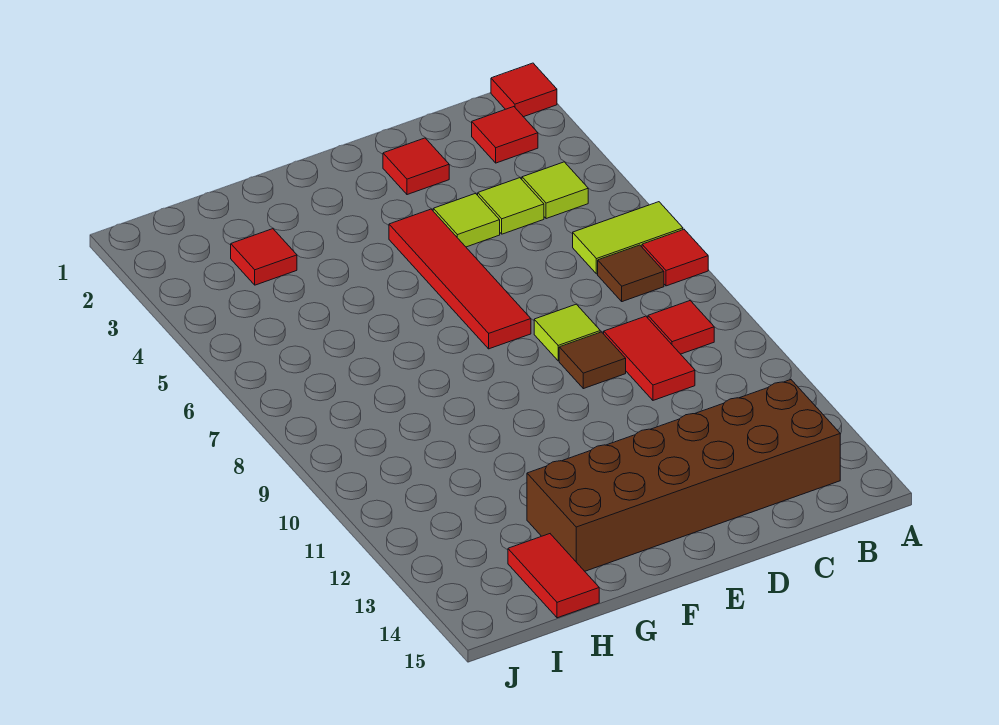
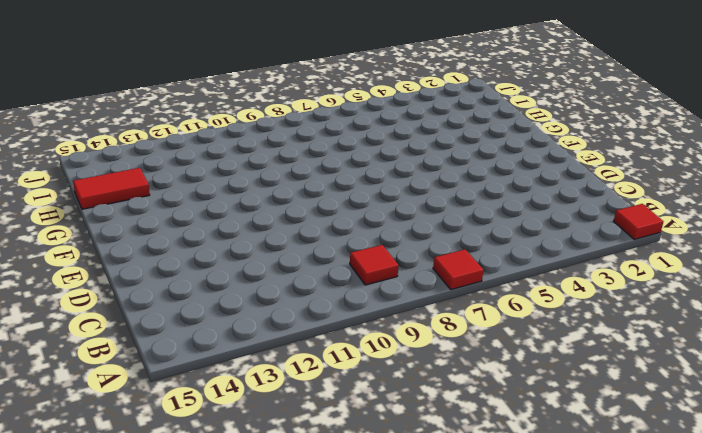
none -> lime 1x2 tile [573,202,683,274]
none -> red 1x1 tile [472,107,538,163]
none -> lime 1x1 tile [522,162,588,219]

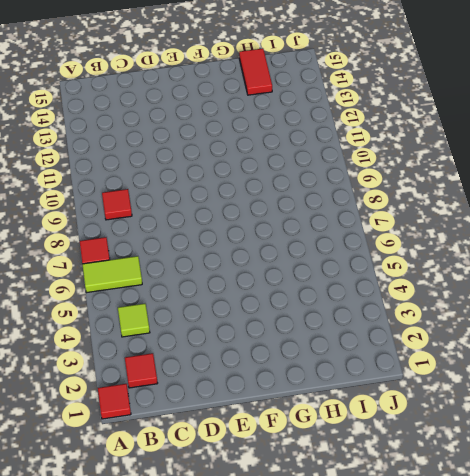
none -> brown 1x1 tile [598,245,664,302]
none -> brown 2x6 brick [527,380,840,571]
none -> lime 1x1 tile [478,178,544,234]

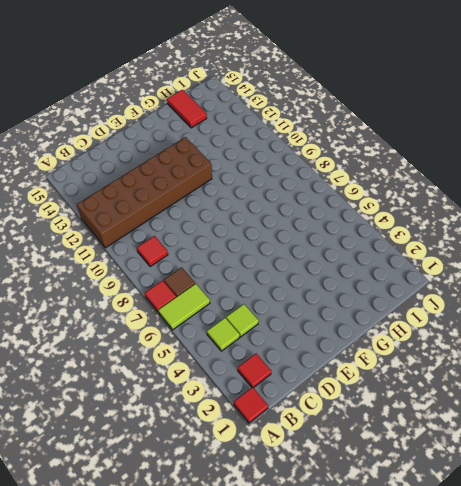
brown 2x6 brick [77,137,212,248] -> brown 2x6 brick moved to [527,380,840,571]
none -> red 1x2 tile [604,316,695,400]
none -> red 1x1 tile [383,138,449,195]
none -> lime 1x1 tile [433,194,500,247]

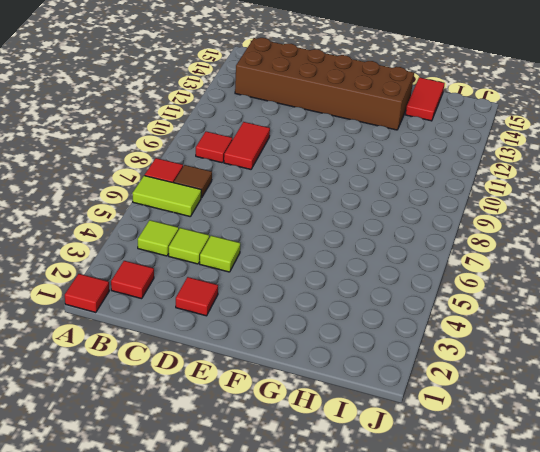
none -> lime 1x1 tile [534,304,600,361]
none -> brown 1x1 tile [559,332,626,389]
none -> red 1x4 tile [389,209,531,349]

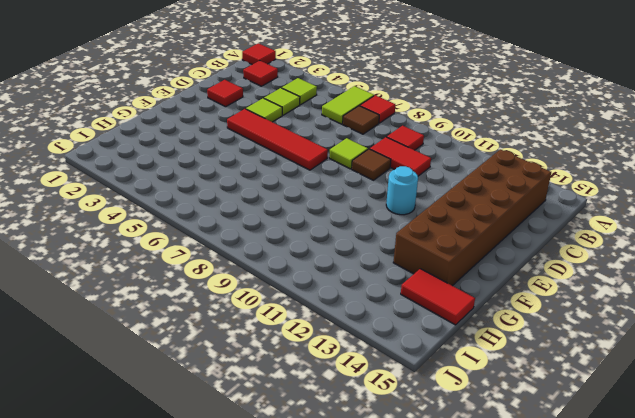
cyan 1x1 round brick [386,166,418,215] -> none
none -> red 1x1 tile [231,229,297,285]

